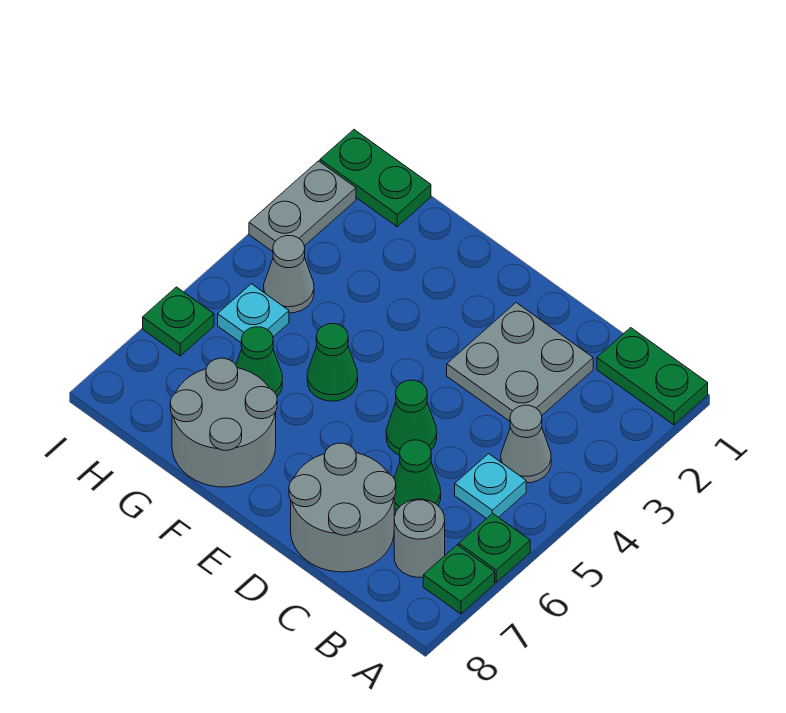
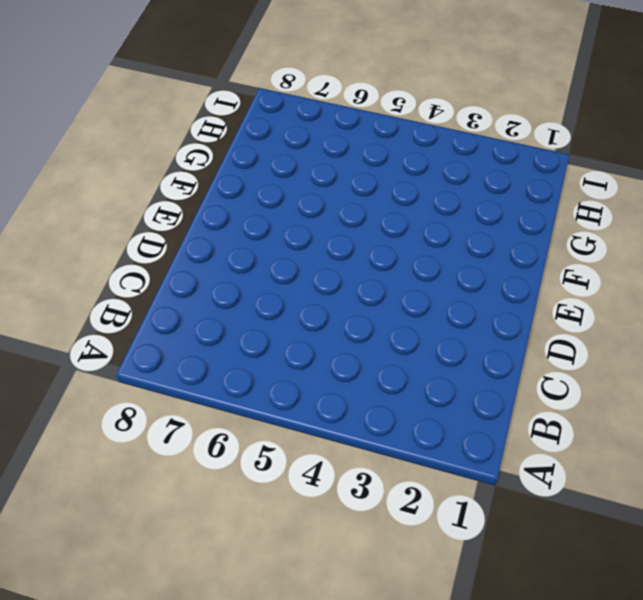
none -> green 1x2 plate [597,328,708,425]
none -> green 1x1 plate [459,513,530,582]
none -> green 1x1 plate [423,545,495,614]

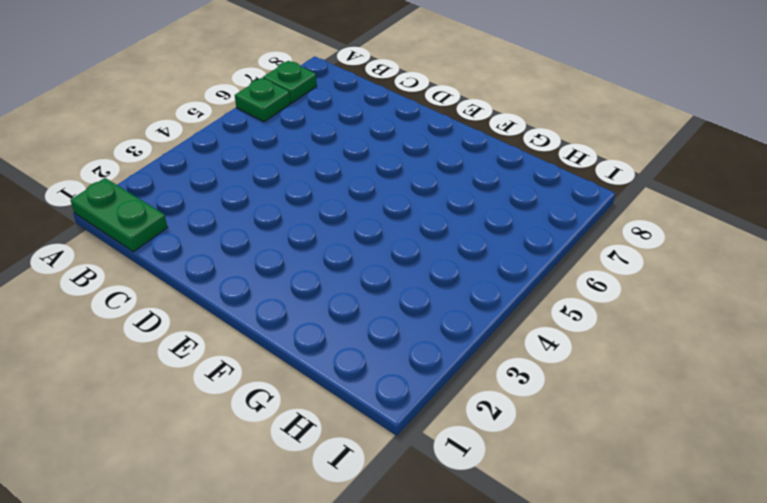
none -> grey 1x1 cone [501,405,551,483]
none -> cyan 1x1 plate [455,454,526,519]
none -> grey 1x1 round brick [394,499,445,577]

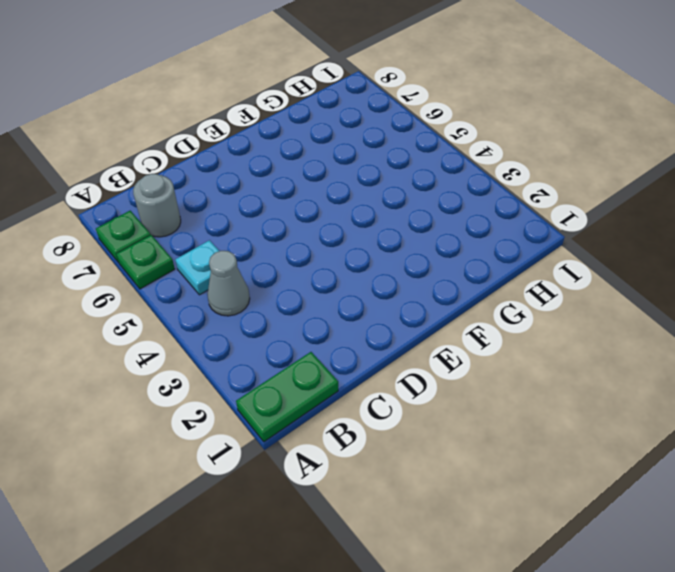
none -> grey 2x2 plate [447,303,593,421]
none -> green 1x1 cone [394,440,441,511]
none -> grey 2x2 round brick [289,443,396,572]

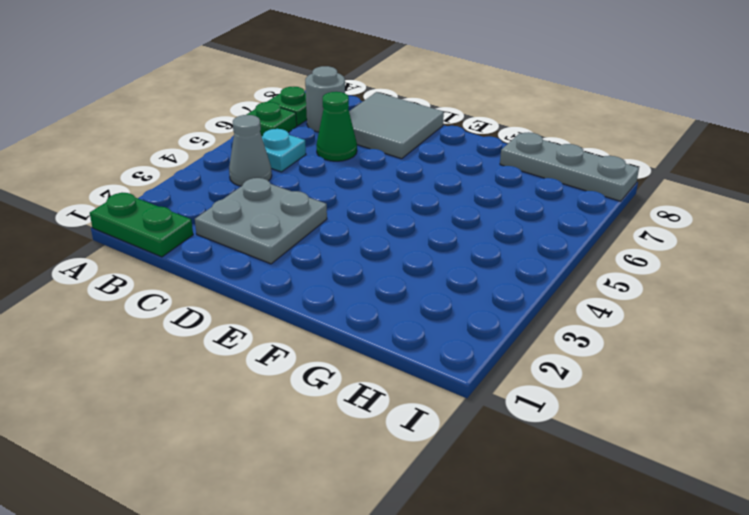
grey 2x2 tile [349,92,444,159] -> grey 2x2 round brick [289,443,396,572]
grey 1x3 plate [500,132,639,201] -> grey 2x2 round brick [170,358,277,487]
none -> green 1x1 cone [386,380,437,455]
none -> green 1x1 cone [307,324,358,401]
none -> green 1x1 cone [236,327,282,396]

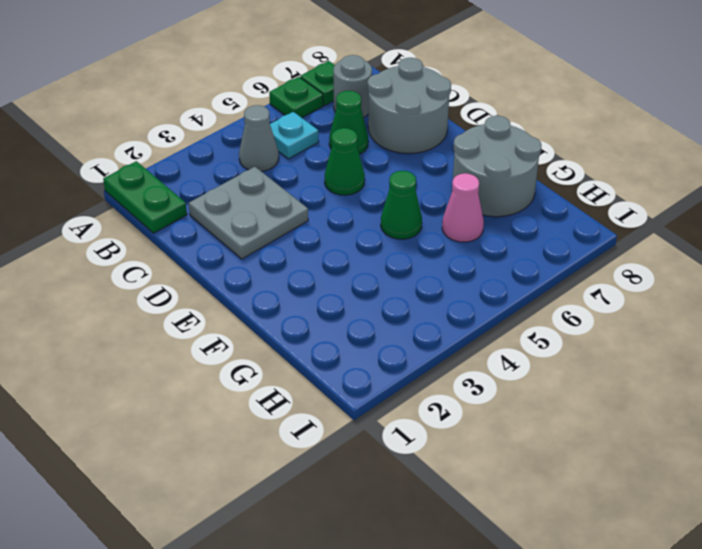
pink 1x1 cone [442,173,484,242] -> green 1x1 cone [236,327,282,396]
none -> green 1x2 plate [320,130,431,227]
none -> grey 1x1 cone [264,236,314,313]
none -> cyan 1x1 plate [218,284,289,342]

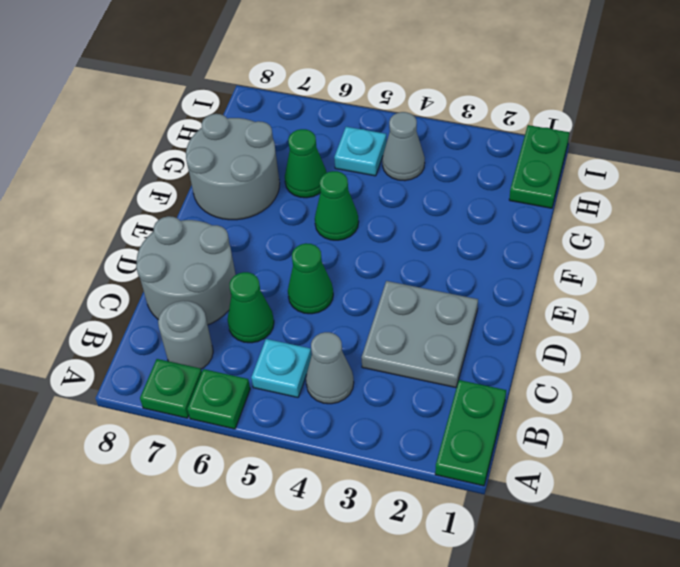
none -> grey 1x2 plate [249,161,356,252]
none -> green 1x1 plate [143,287,214,356]

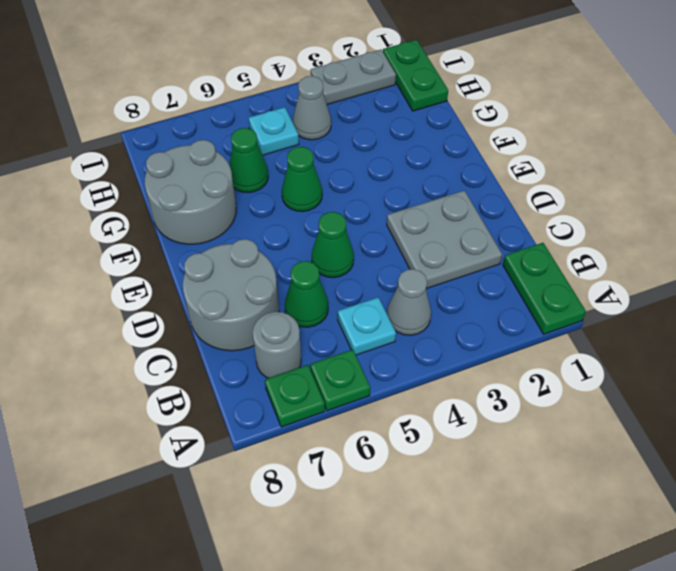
none -> green 1x1 plate [143,287,214,356]

